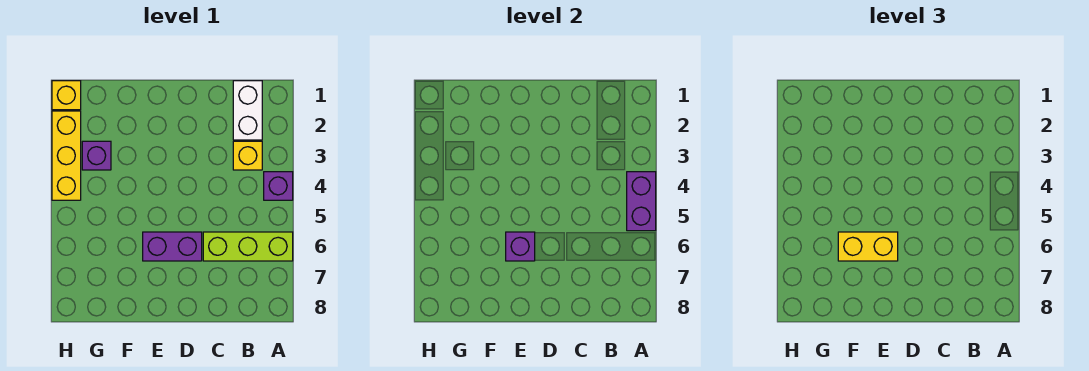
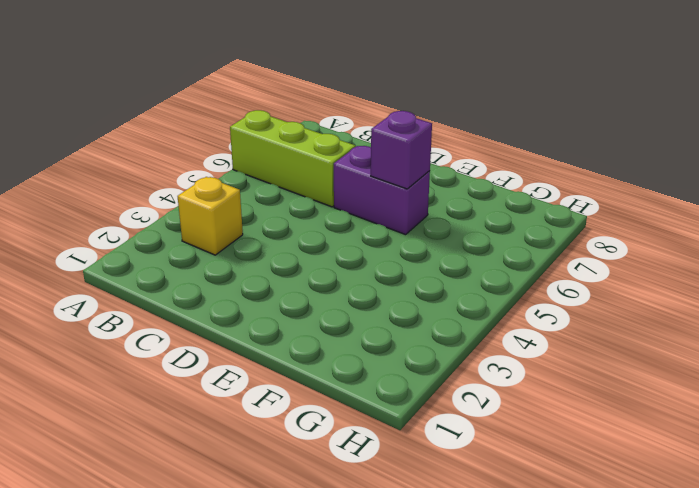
none -> purple 1x1 brick [264,172,293,200]
none -> white 1x2 brick [233,81,262,140]

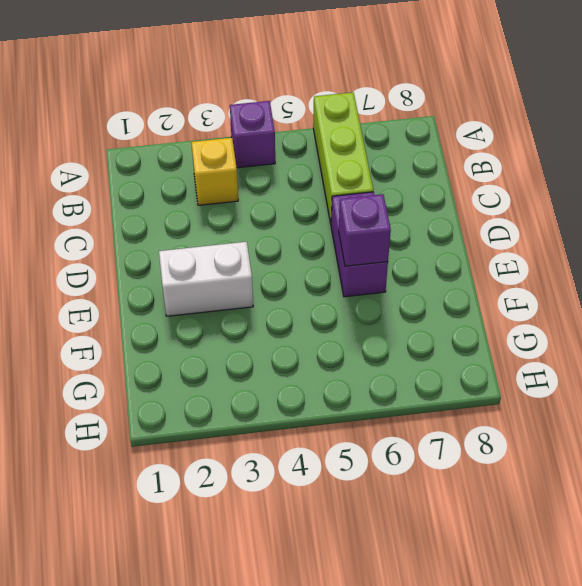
white 1x2 brick [159,242,253,316] -> white 1x2 brick moved to [233,81,262,140]
none -> purple 1x1 brick [82,141,111,170]
none -> yellow 1x1 brick [52,81,81,110]

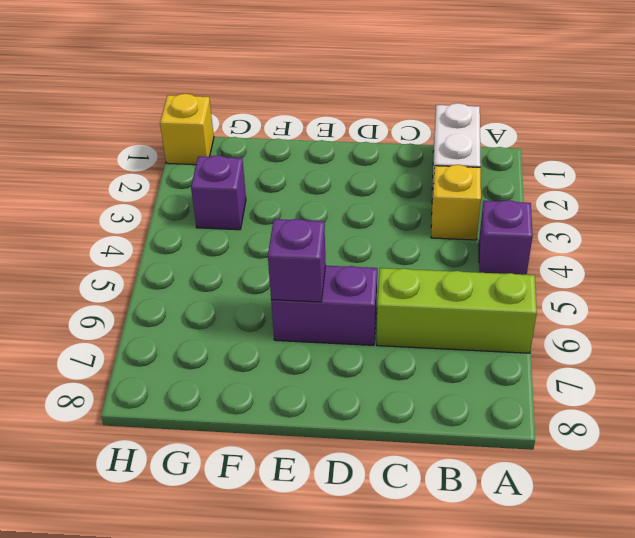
none -> yellow 1x3 brick [52,111,81,200]
none -> purple 1x2 brick [627,172,656,231]

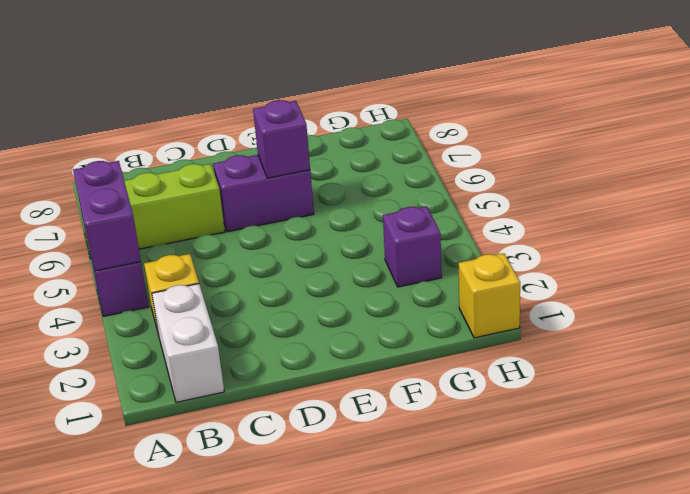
none -> yellow 1x3 brick [52,111,81,200]
none -> yellow 1x2 brick [838,232,898,261]

